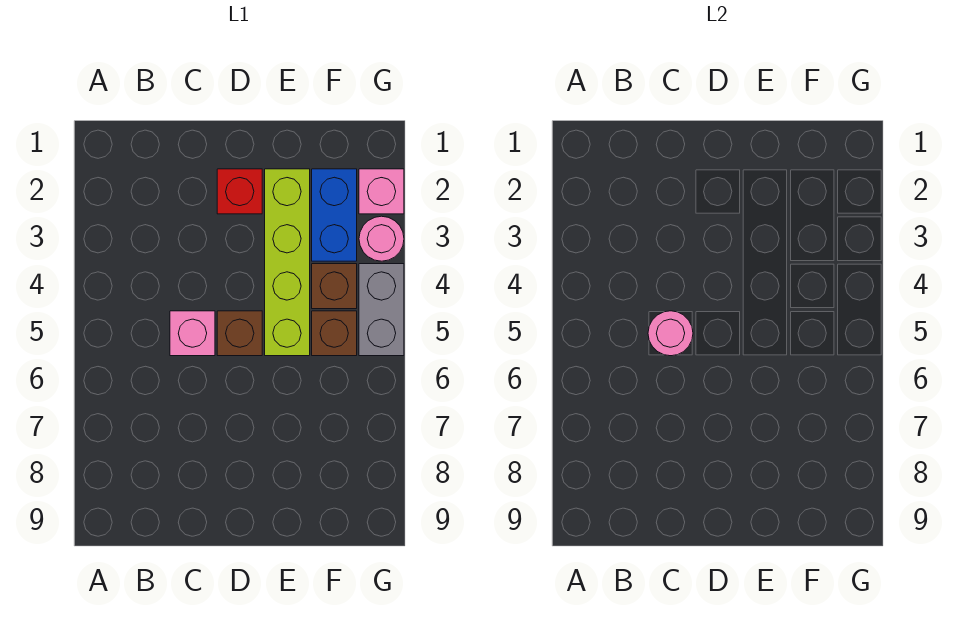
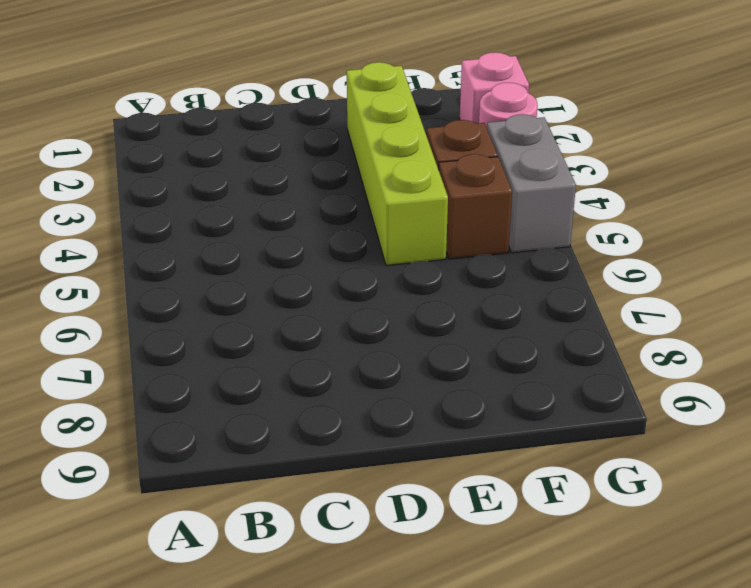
none -> pink 1x1 brick [170,311,215,356]
none -> red 1x1 brick [217,169,262,214]

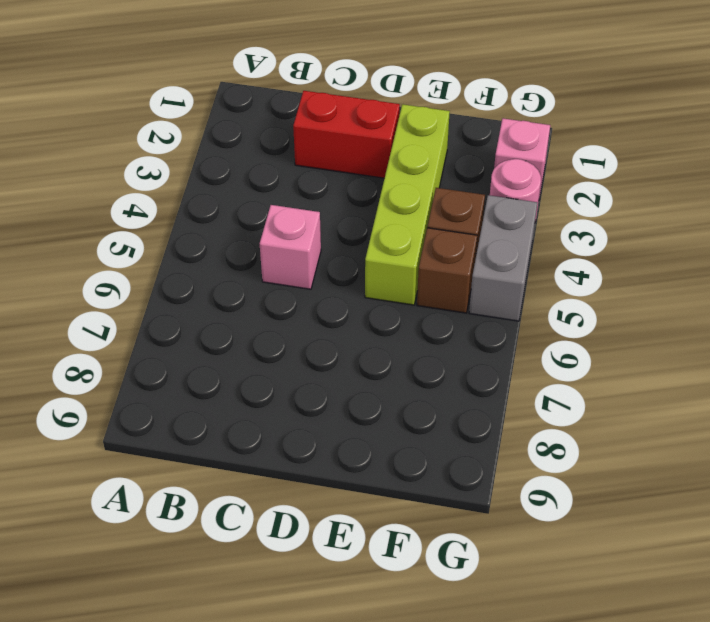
red 1x2 brick [293,91,400,178] -> red 1x1 brick [217,169,262,214]
none -> brown 1x1 brick [217,311,262,356]
none -> blue 1x2 brick [312,169,357,261]

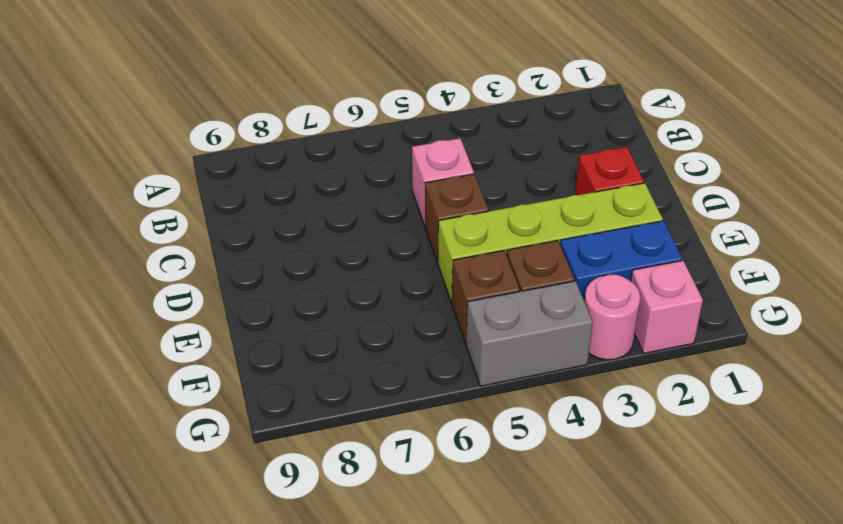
none -> pink 1x1 round brick [648,311,693,356]

